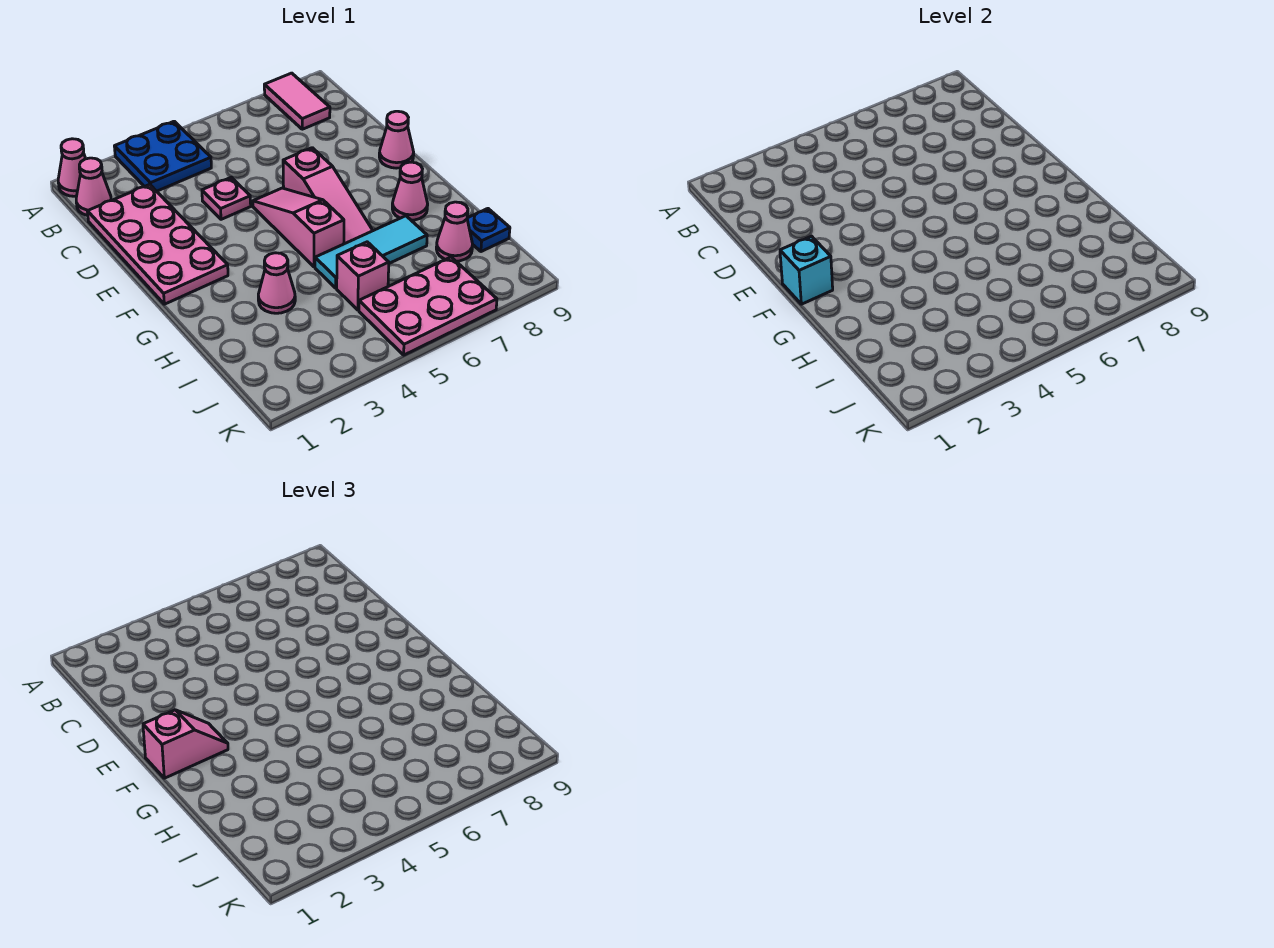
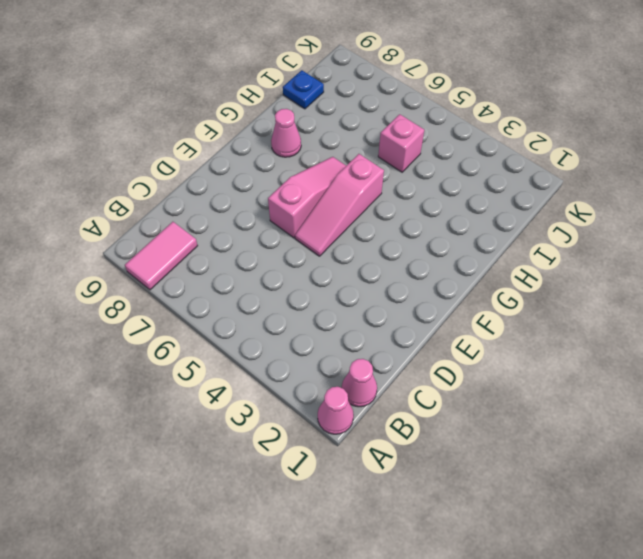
none -> blue 2x2 plate [114,121,211,191]
none -> pink 2x4 plate [87,185,228,304]
none -> pink 1x1 plate [202,177,251,219]

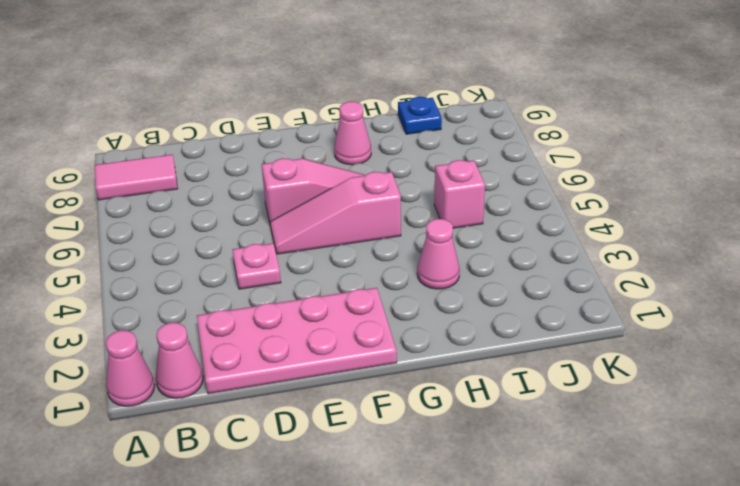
none -> blue 2x2 plate [114,121,211,191]
none -> pink 1x1 cone [379,111,414,168]
none -> cyan 1x3 tile [315,216,427,288]

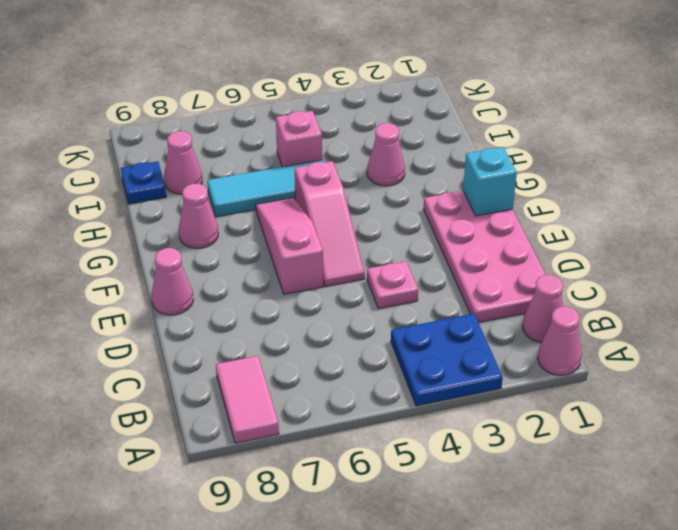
none -> pink 2x3 plate [359,257,497,355]
none -> pink 1x2 slope [143,710,228,778]

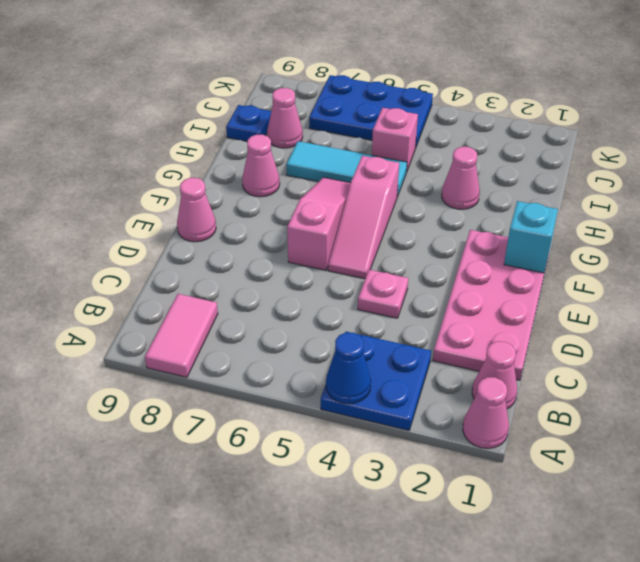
blue 1x1 cone [326,332,371,404] -> none
blue 2x3 plate [309,75,433,148] -> pink 2x3 plate [359,257,497,355]
none -> pink 1x2 slope [143,710,228,778]

